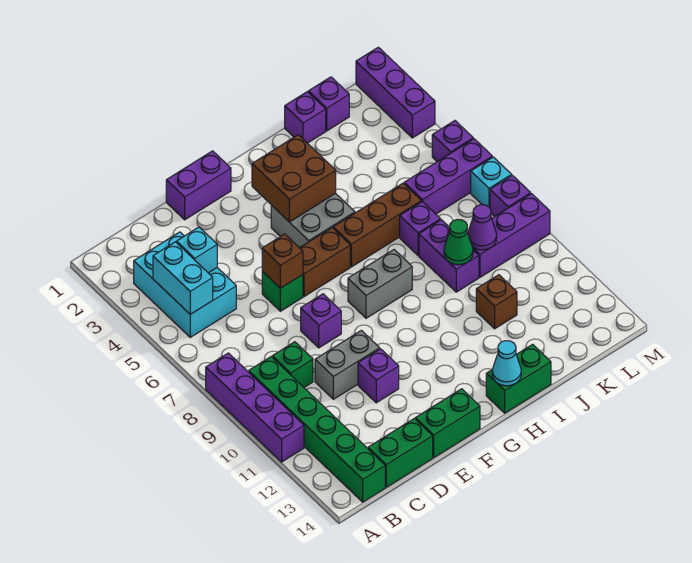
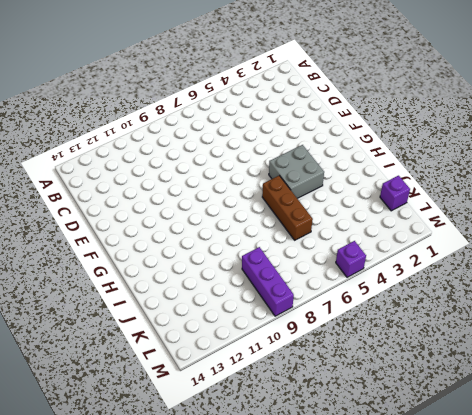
none -> purple 1x4 brick [206,353,304,462]
none -> cyan 2x3 brick [134,232,236,337]
none -> green 1x6 brick [249,357,385,502]
none -> green 1x1 brick [272,342,313,387]

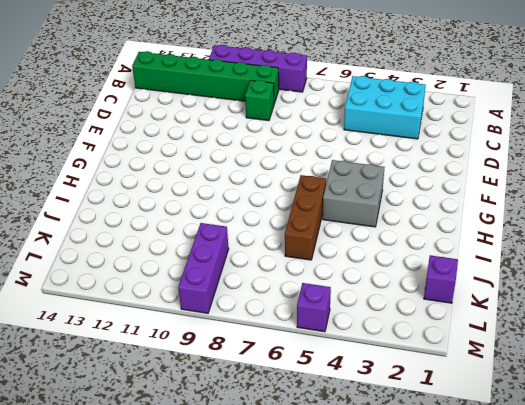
none -> green 1x2 brick [368,418,433,487]
none -> grey 1x2 brick [315,330,380,399]
none -> purple 1x2 brick [166,151,231,220]
none -> green 1x1 brick [262,271,303,311]

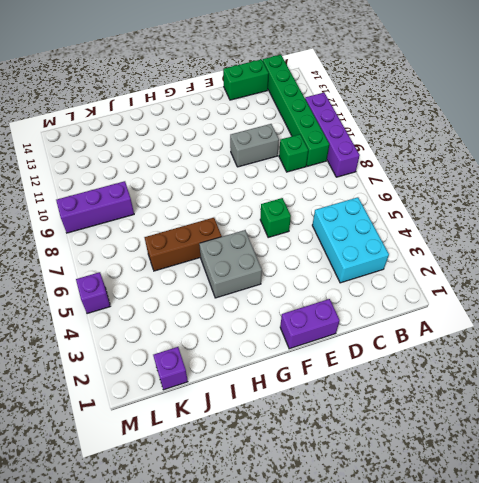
none -> purple 1x1 brick [301,294,341,348]
none -> purple 1x1 brick [358,349,399,403]
none -> green 1x2 brick [415,389,480,458]
none -> brown 1x2 brick [300,228,350,297]

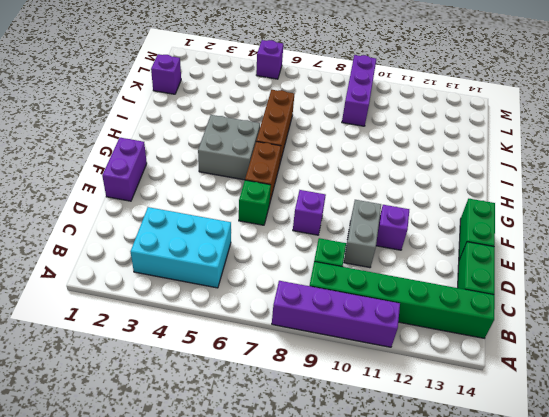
none -> grey 1x2 brick [348,250,412,318]
none -> green 1x2 brick [486,344,551,413]
none -> purple 1x1 brick [285,92,326,143]
none -> purple 1x1 brick [400,202,441,255]

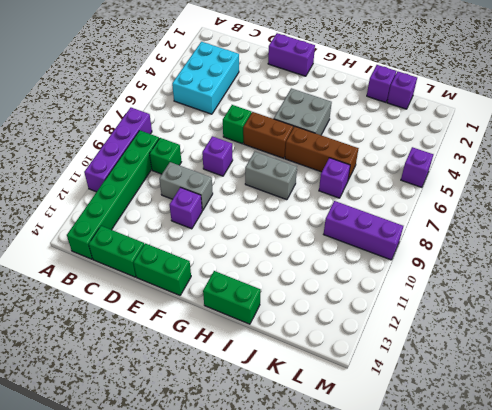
none -> purple 1x2 brick [419,220,479,292]
none -> brown 1x1 brick [476,275,517,329]
none -> purple 1x3 brick [404,139,492,214]
none -> purple 1x3 brick [356,47,435,138]

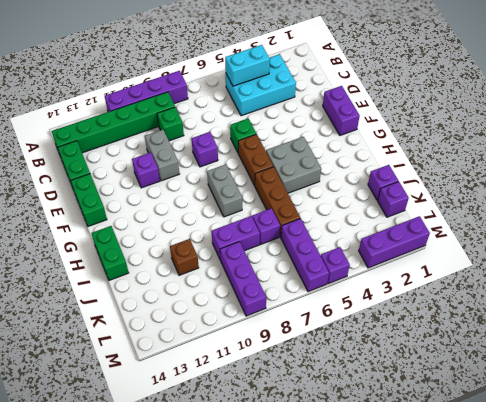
none -> cyan 1x1 brick [471,157,512,208]
none -> purple 1x1 brick [490,175,531,217]
none -> cyan 1x1 brick [177,227,217,273]
none -> brown 1x1 brick [262,234,303,288]

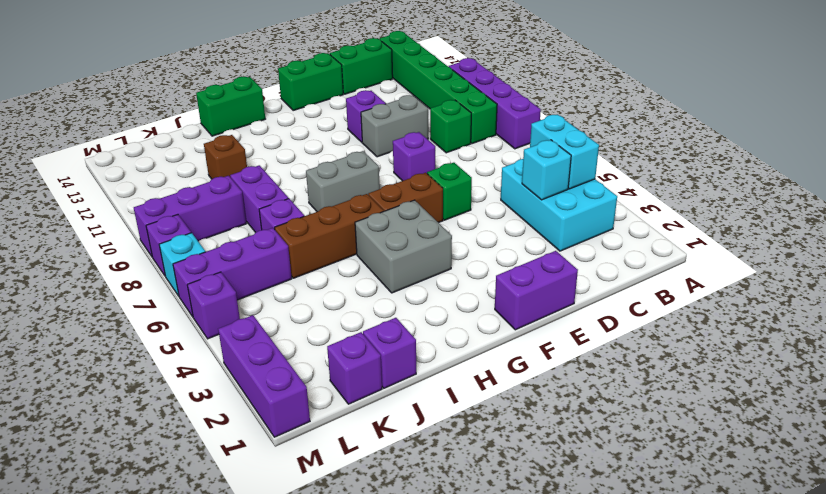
none -> brown 1x1 brick [262,234,303,288]
none -> brown 2x2 brick [252,135,336,222]
none -> cyan 1x1 cone [492,341,521,386]
none -> green 1x1 cone [444,219,473,265]

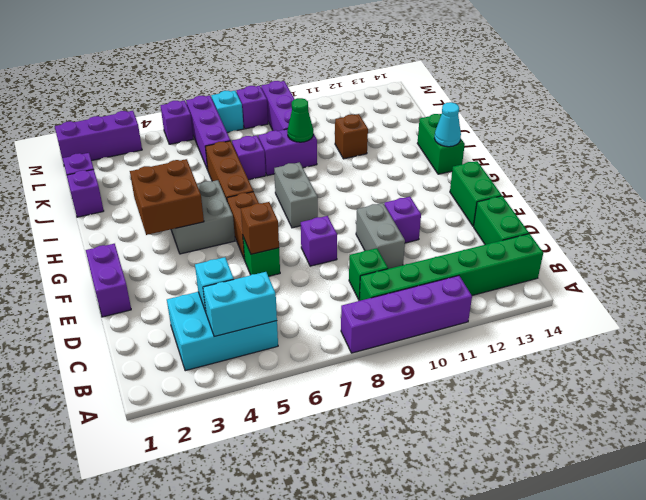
none -> purple 1x1 cone [468,205,497,250]

